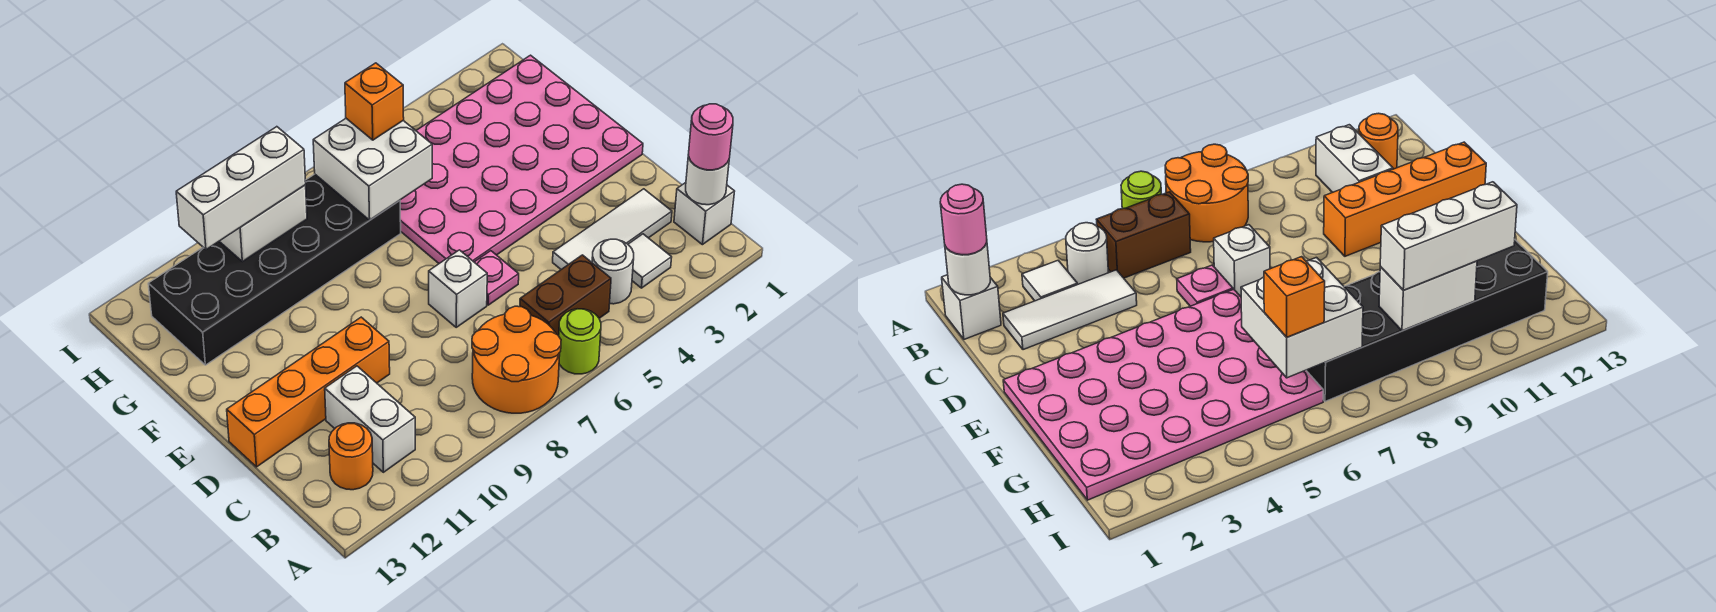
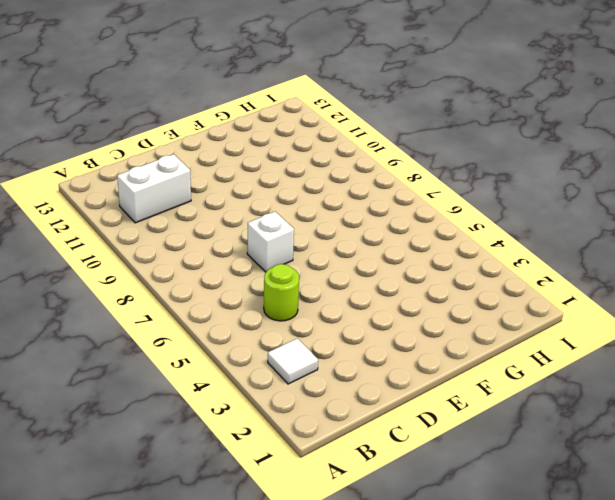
lime 1x1 round brick [264,264,299,321] -> lime 1x1 round brick moved to [559,309,601,374]
none -> orange 2x2 round brick [472,306,561,413]
none -> white 1x1 brick [674,183,735,245]
none -> white 1x1 round brick [592,239,634,304]

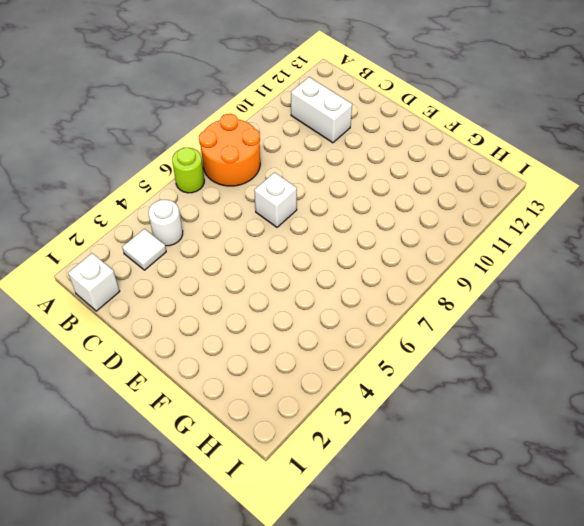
none -> brown 1x2 brick [520,255,611,336]
none -> orange 1x1 round brick [329,423,373,490]
none -> white 1x3 tile [553,189,672,269]

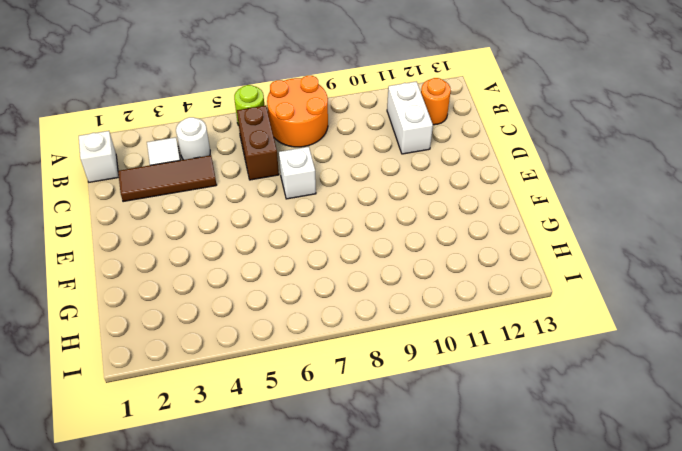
brown 1x2 brick [237,106,279,180] -> brown 1x2 brick turned to [520,255,611,336]
brown 1x3 tile [118,155,217,202] -> white 1x3 tile [553,189,672,269]
none -> pink 1x1 plate [475,251,519,305]
none -> orange 1x4 brick [227,317,390,467]
none -> pink 4x6 plate [400,55,643,263]

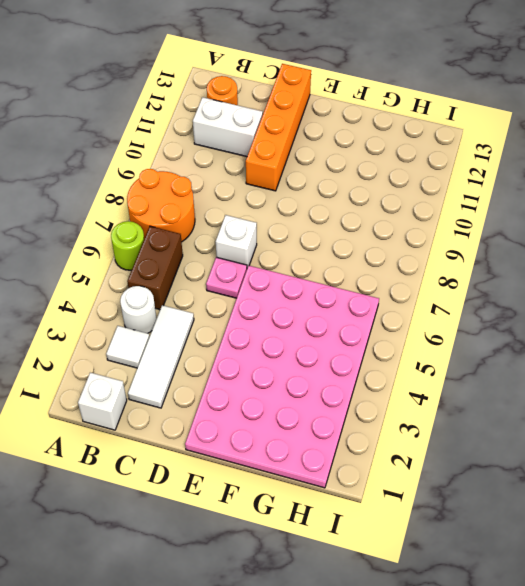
none -> black 2x6 brick [148,174,401,365]
none -> white 1x1 round brick [686,154,729,205]
none -> white 2x2 brick [313,119,432,220]

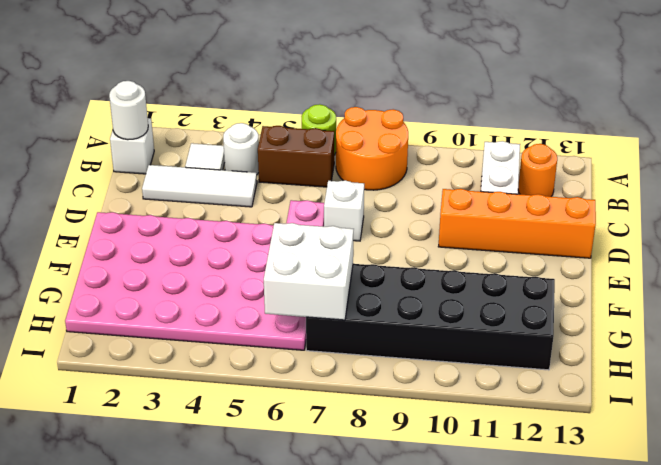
none -> white 1x2 brick [219,185,307,262]
none -> pink 1x1 round brick [689,104,733,170]
none -> orange 1x1 brick [345,63,404,140]

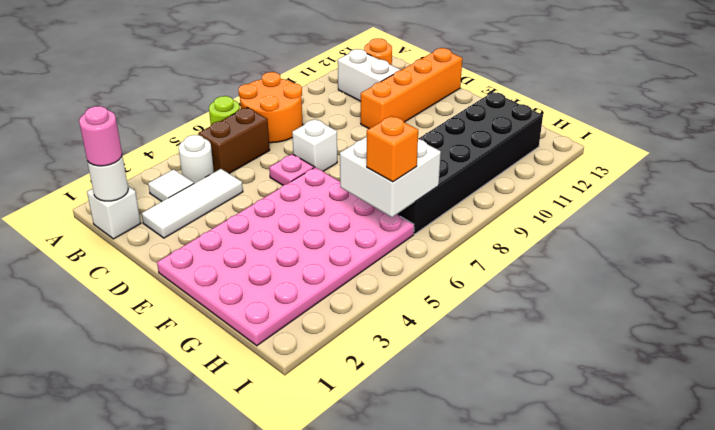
none -> white 1x2 brick [219,185,307,262]
none -> white 1x3 brick [176,127,306,249]

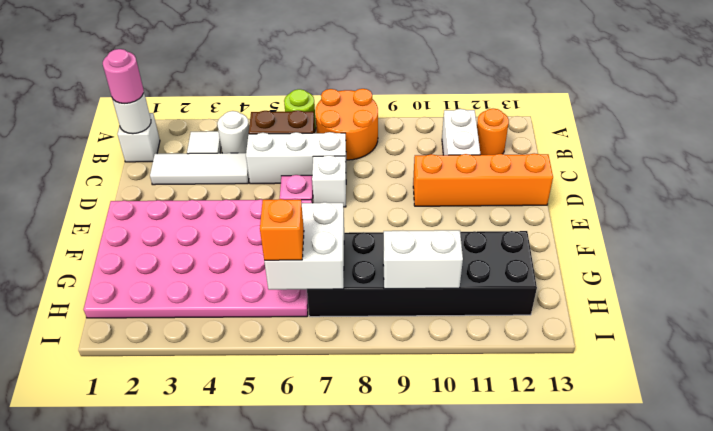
white 1x3 brick [246,132,346,184] -> white 1x3 brick moved to [176,127,306,249]

